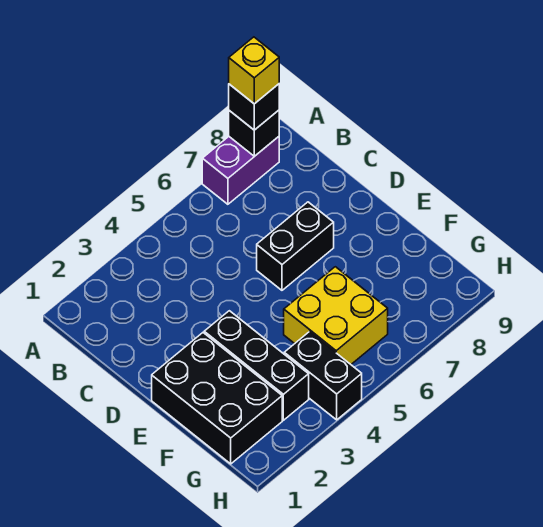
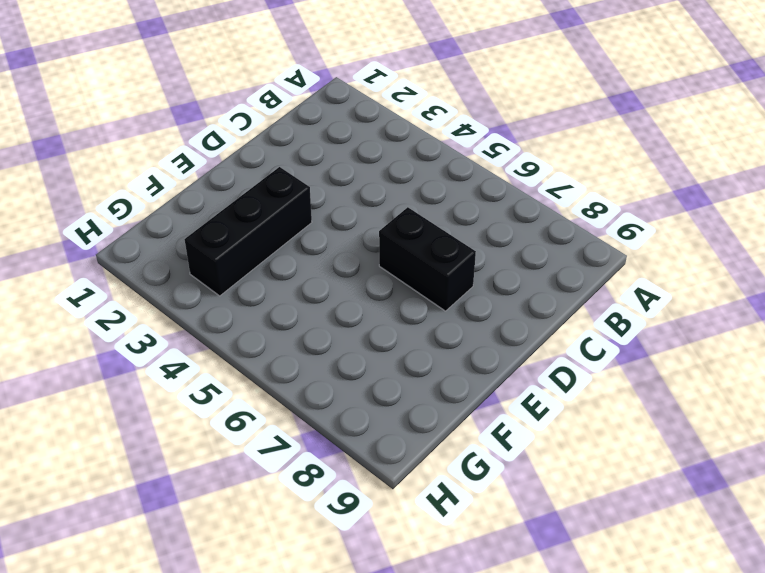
none -> purple 1x2 brick [202,137,279,204]
none -> black 2x3 brick [152,333,282,464]

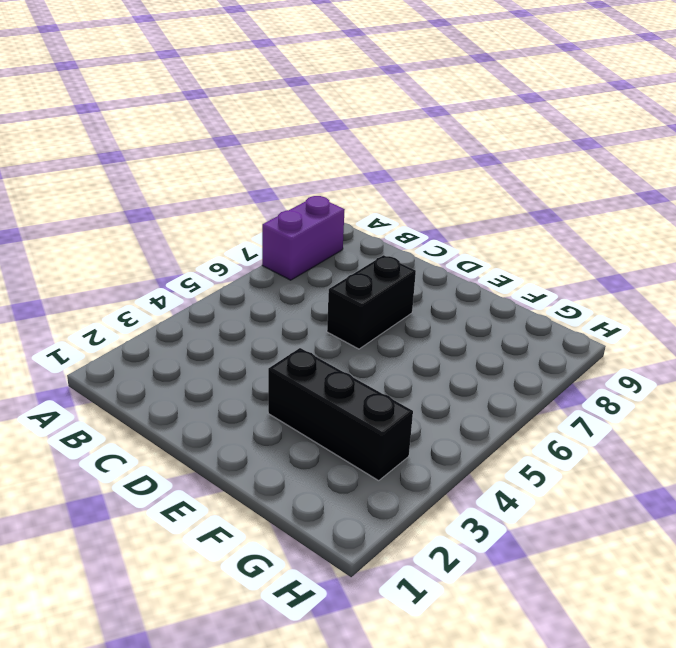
none -> black 2x3 brick [152,333,282,464]
none -> yellow 2x2 brick [284,267,388,364]

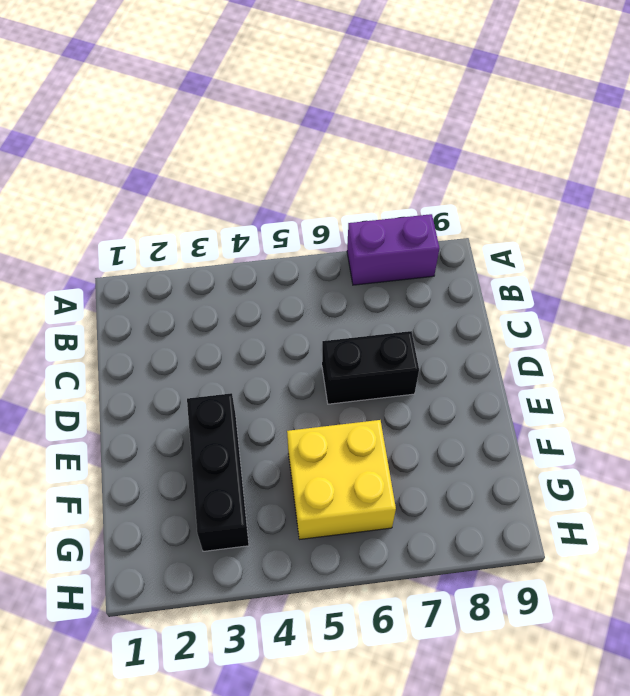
none -> black 2x3 brick [152,333,282,464]
none -> black 1x2 brick [284,332,362,420]

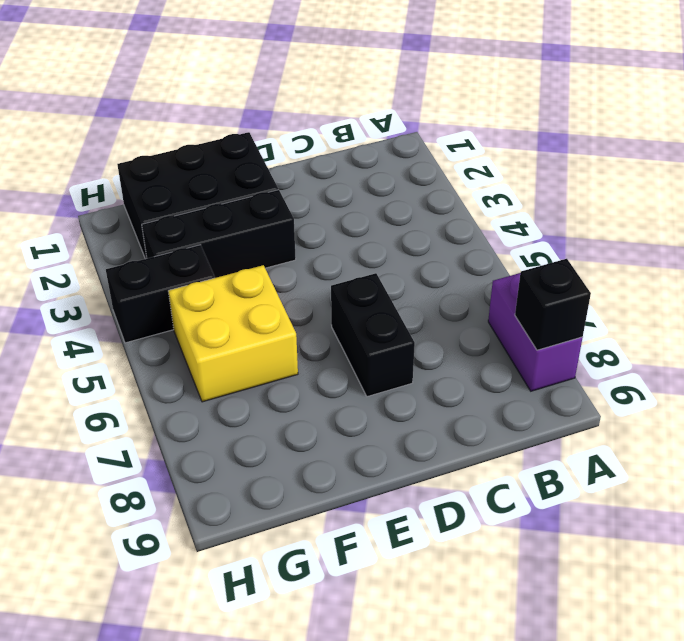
none -> black 1x1 brick [229,84,279,130]
none -> yellow 1x1 brick [229,37,279,104]

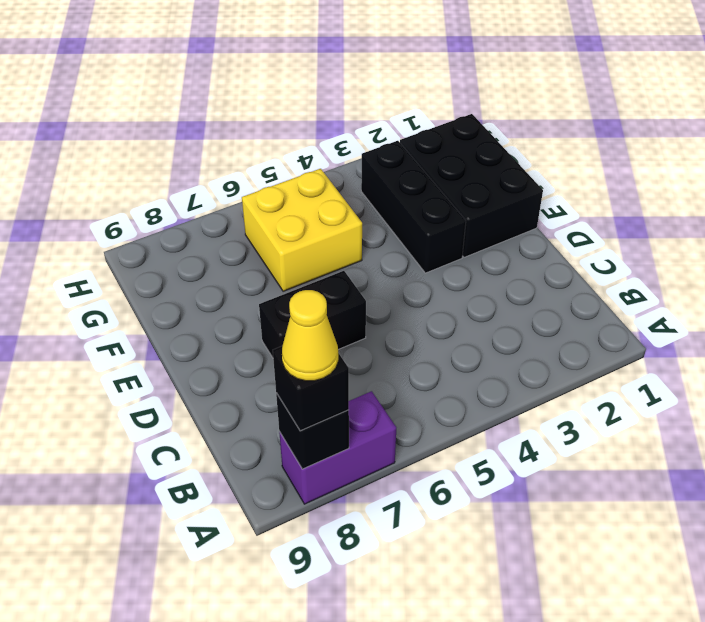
yellow 1x1 cone [282,290,338,381] -> yellow 1x1 brick [229,37,279,104]
none -> black 1x2 brick [284,332,362,420]

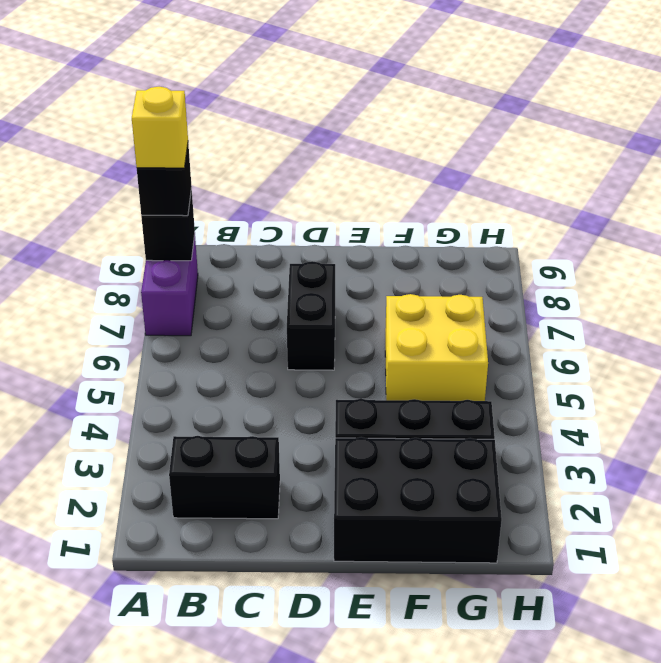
black 1x2 brick [169,436,280,519] -> black 1x2 brick moved to [284,332,362,420]

